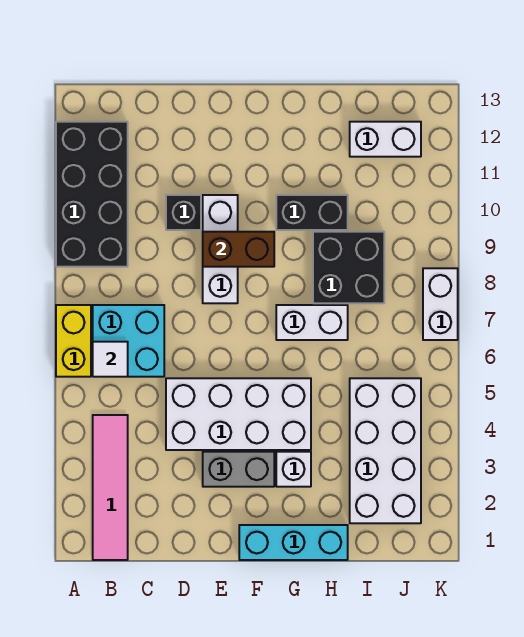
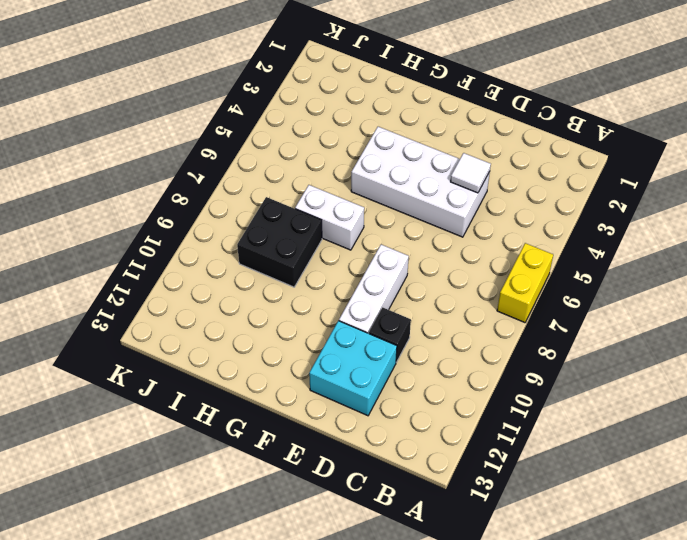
white 1x1 tile [451,153,491,193] -> white 1x1 tile moved to [93,342,128,377]
cyan 2x2 brick [309,321,397,416] -> cyan 2x2 brick moved to [93,305,164,377]
none -> black 2x4 brick [56,122,128,267]
none -> pink 1x4 tile [93,415,128,560]
none -> grey 1x2 brick [203,452,274,487]

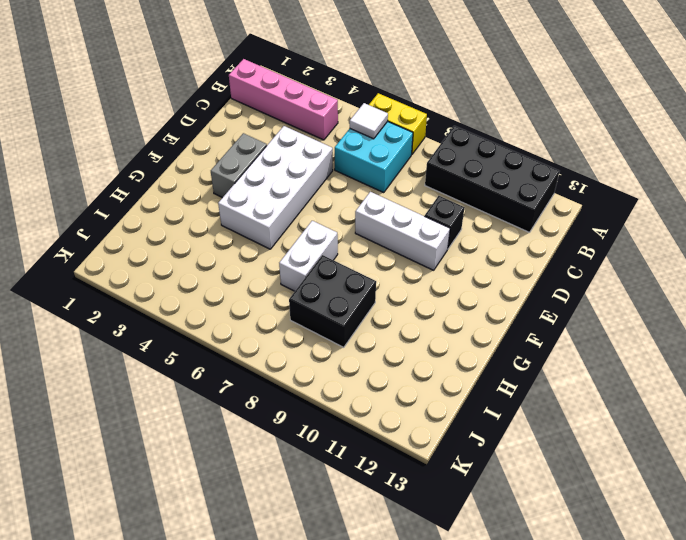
pink 1x4 brick [229,59,338,140] -> pink 1x4 tile [93,415,128,560]
none -> cyan 1x3 brick [239,525,348,560]
none -> white 1x1 brick [276,452,311,487]
none -> black 1x2 brick [276,195,348,230]

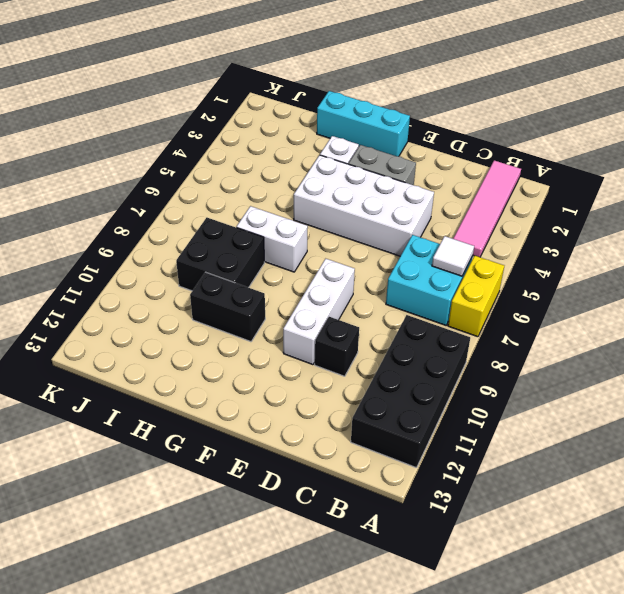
none -> white 2x4 brick [350,378,421,523]
none -> white 1x2 brick [350,122,421,157]
none -> white 1x2 brick [423,268,458,340]

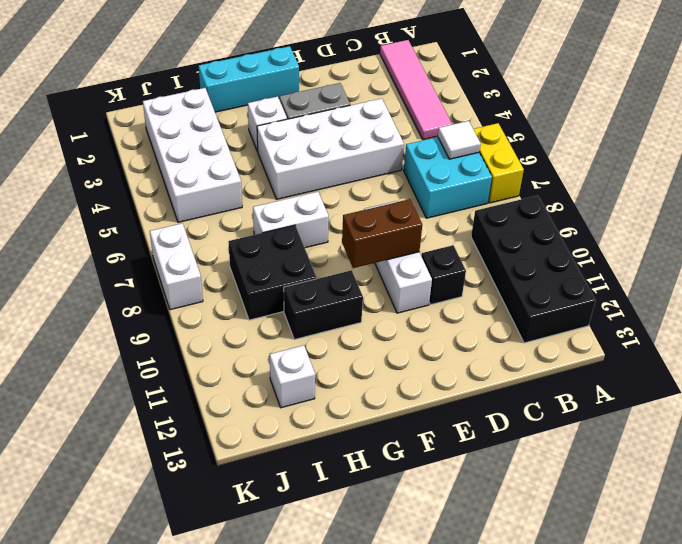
white 1x1 brick [270,345,315,408] -> white 1x2 brick [350,122,421,157]

